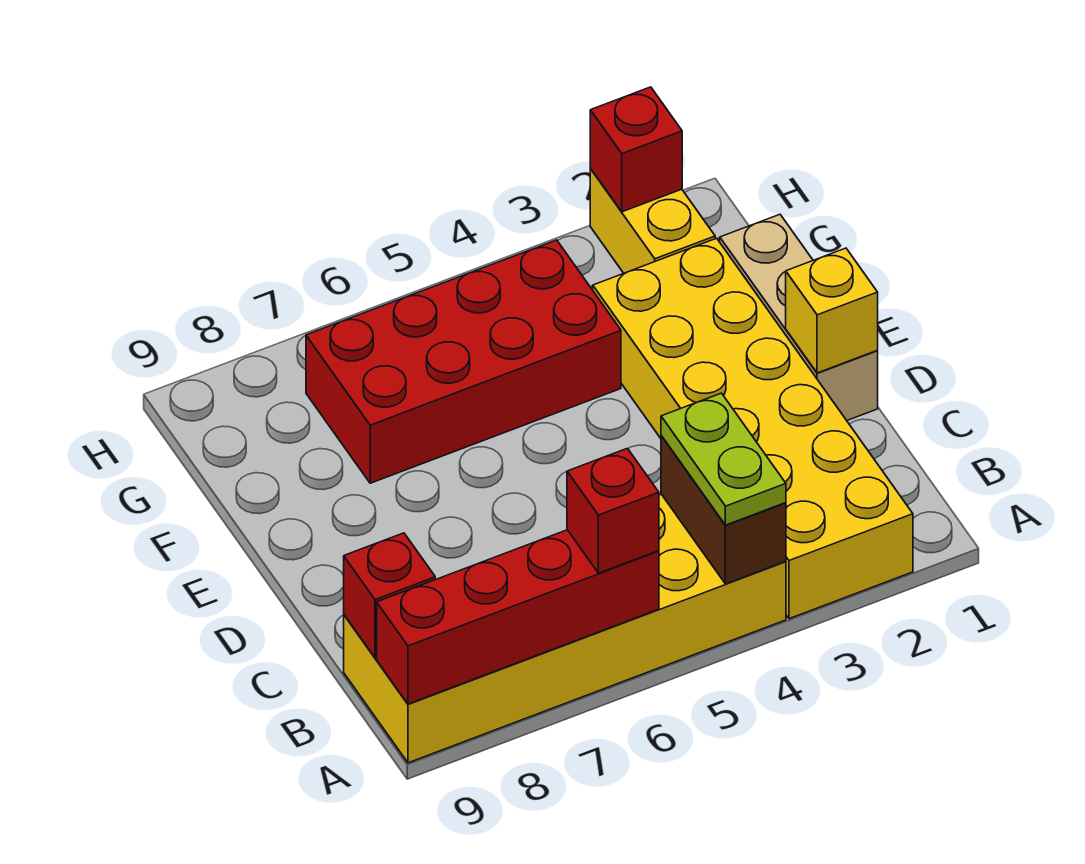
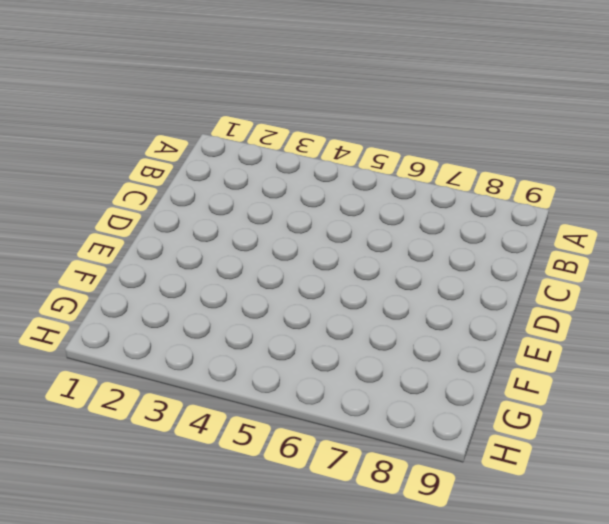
none -> yellow 2x6 brick [593,238,913,619]
none -> yellow 2x6 brick [344,494,786,763]
none -> tan 1x3 brick [720,215,878,420]

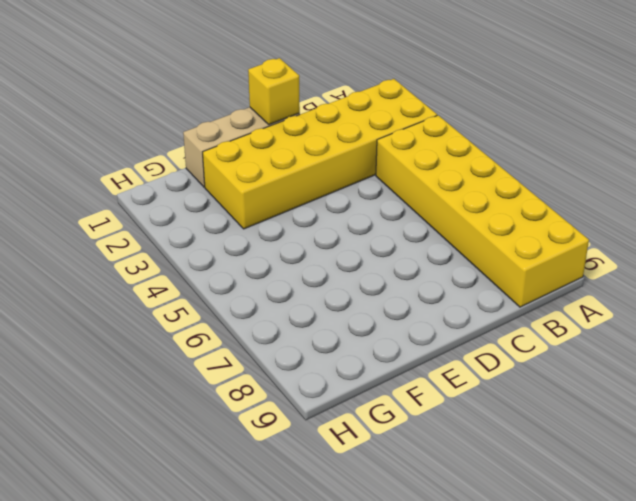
none -> red 2x4 brick [306,240,621,483]
none -> yellow 1x2 brick [590,169,715,273]
none -> brown 1x2 brick [661,436,786,584]

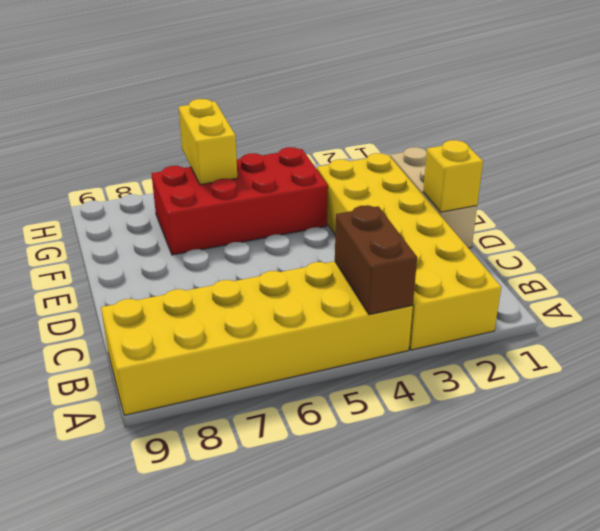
yellow 1x2 brick [179,99,237,185] -> yellow 1x2 brick moved to [590,169,715,273]
none -> red 1x4 brick [377,530,659,704]
none -> red 1x1 brick [344,533,435,658]
none -> red 1x1 brick [590,87,682,212]

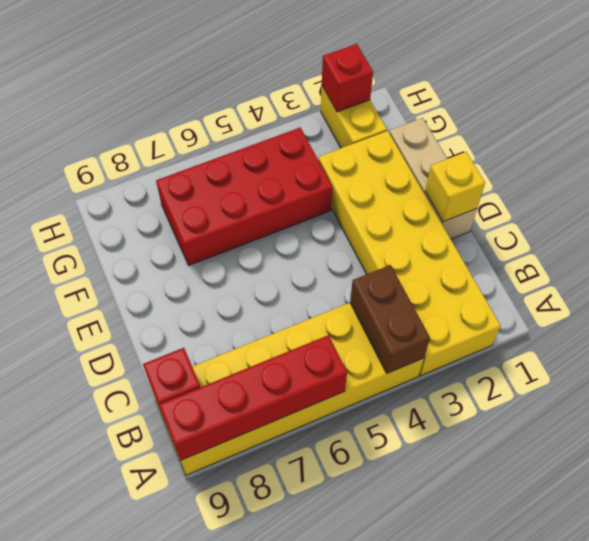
none -> lime 1x2 plate [661,393,786,525]
none -> red 1x1 brick [567,448,659,573]

